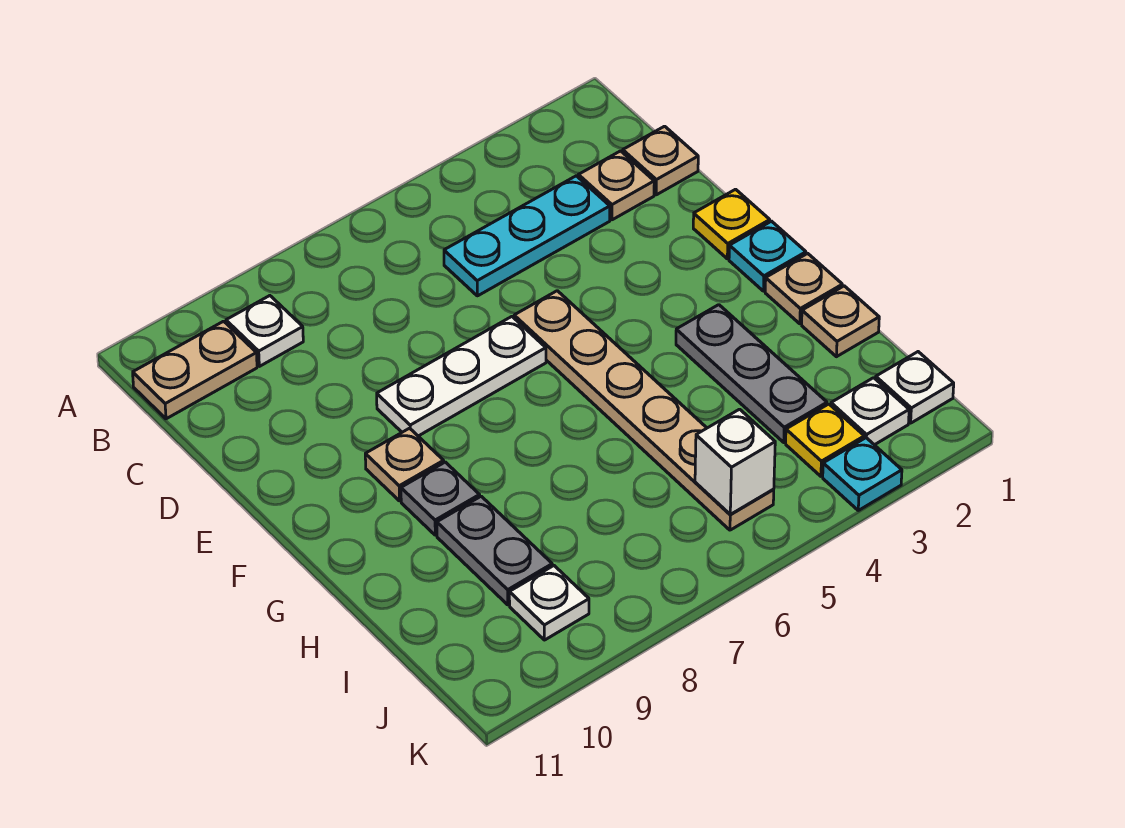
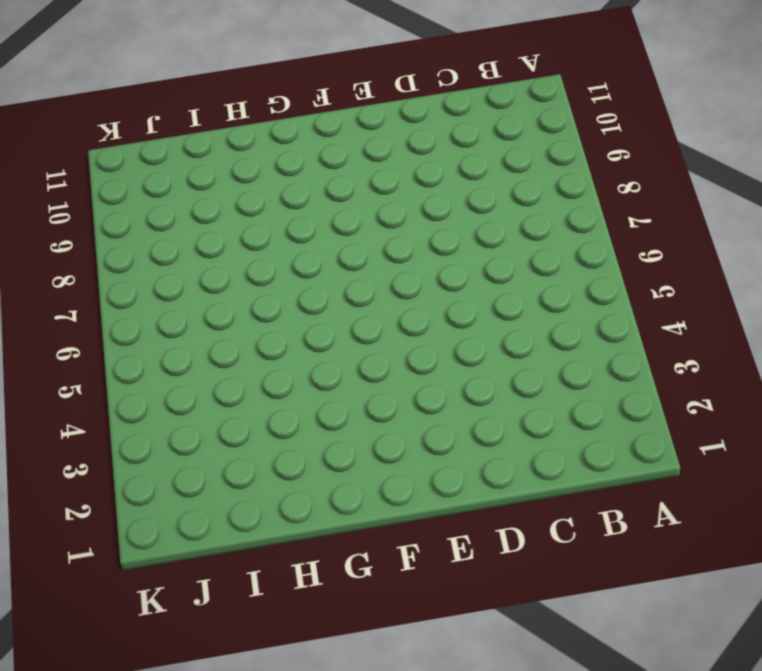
none -> white 1x1 plate [226,296,303,366]
none -> tan 1x2 plate [133,321,257,419]
none -> tan 1x1 plate [623,126,698,195]

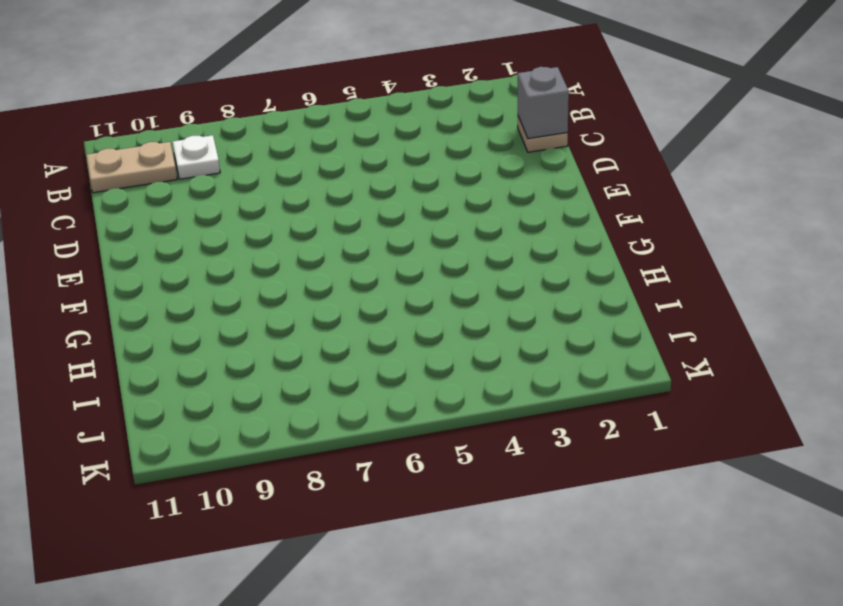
grey 1x1 brick [518,67,569,139] -> none
none -> tan 1x1 plate [578,151,654,220]
none -> cyan 1x3 plate [444,176,610,296]
none -> yellow 1x1 plate [693,189,770,259]

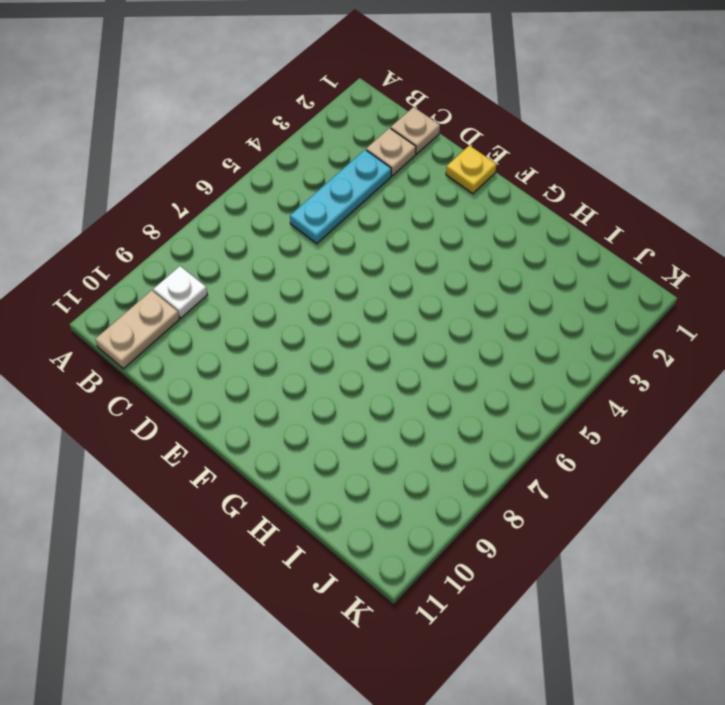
none -> tan 1x6 plate [514,291,774,530]
none -> white 1x3 plate [377,317,546,436]
none -> cyan 1x1 plate [729,221,806,291]

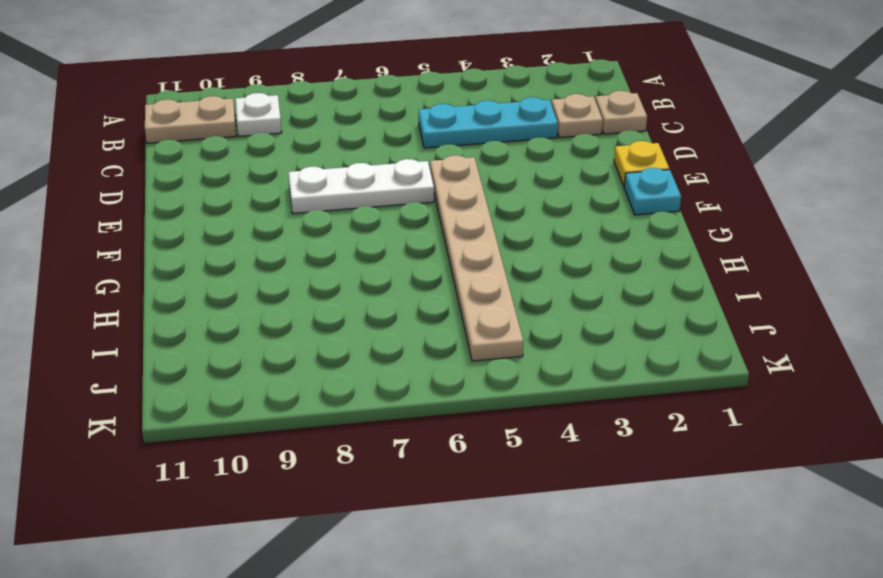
none -> tan 1x1 plate [365,428,444,501]
none -> tan 1x1 plate [765,253,842,324]
none -> grey 1x3 plate [676,305,827,442]

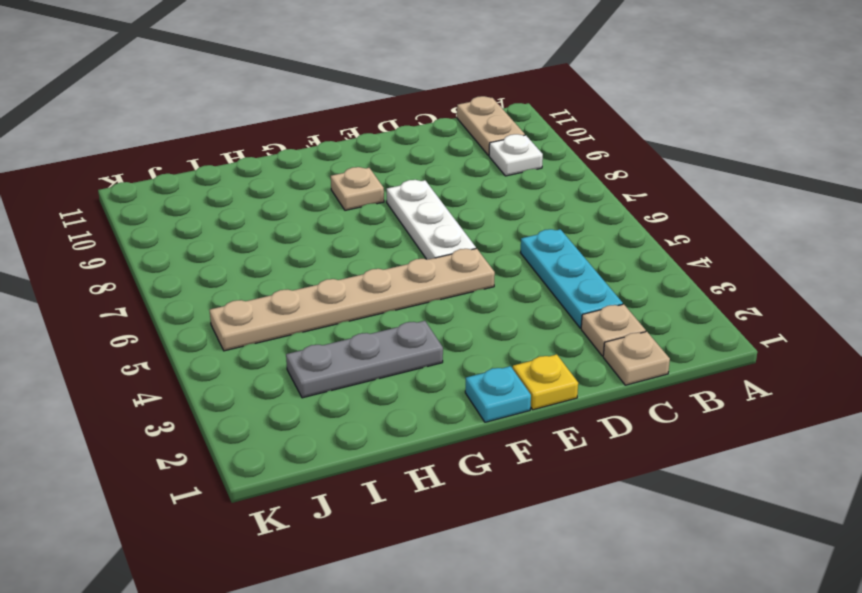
none -> tan 1x1 plate [765,253,842,324]
none -> grey 1x1 plate [401,462,480,535]
none -> tan 1x1 plate [802,286,879,357]

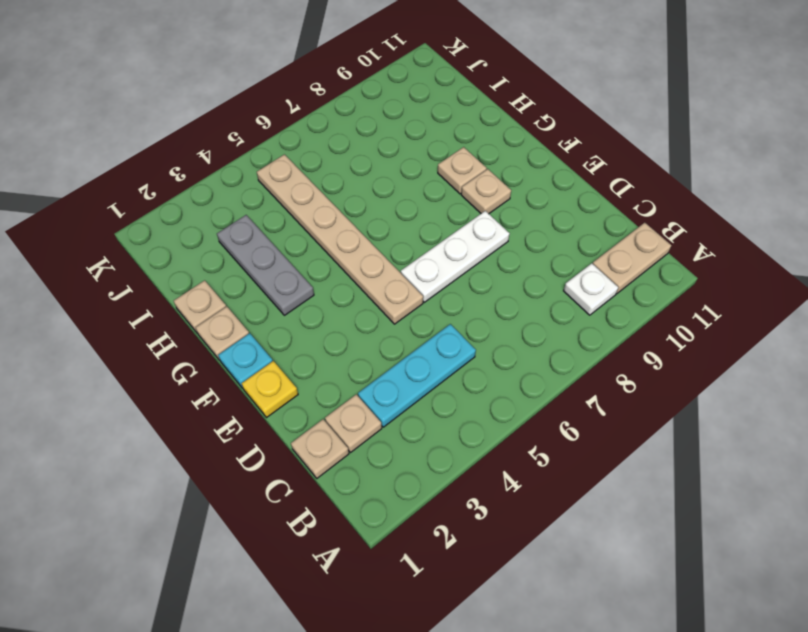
tan 1x1 plate [438,147,487,194] -> grey 1x1 plate [401,462,480,535]
none -> grey 1x2 plate [437,496,552,605]
none -> white 1x1 plate [876,352,954,423]
none -> white 1x1 plate [831,378,909,445]

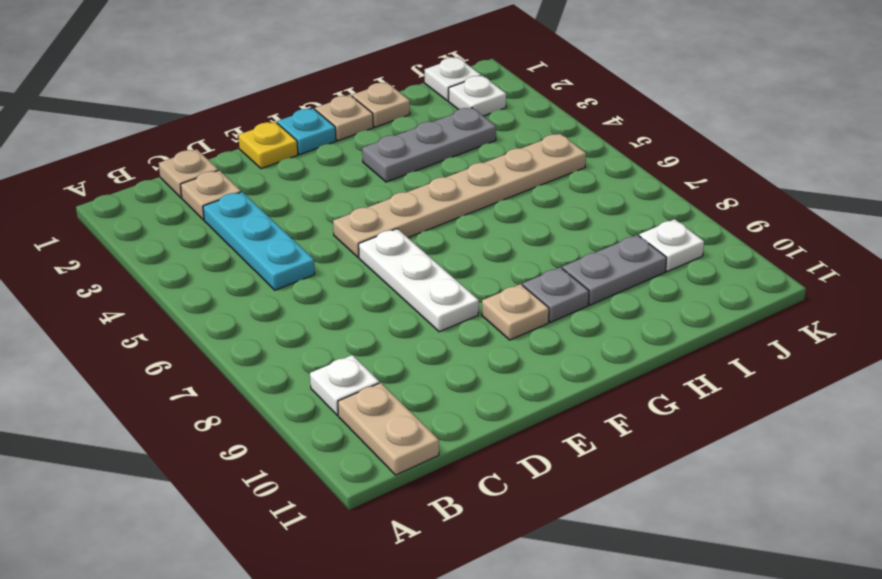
none -> yellow 1x1 plate [786,404,864,476]
none -> cyan 1x1 plate [823,438,902,510]
none -> white 1x1 brick [695,409,775,514]

